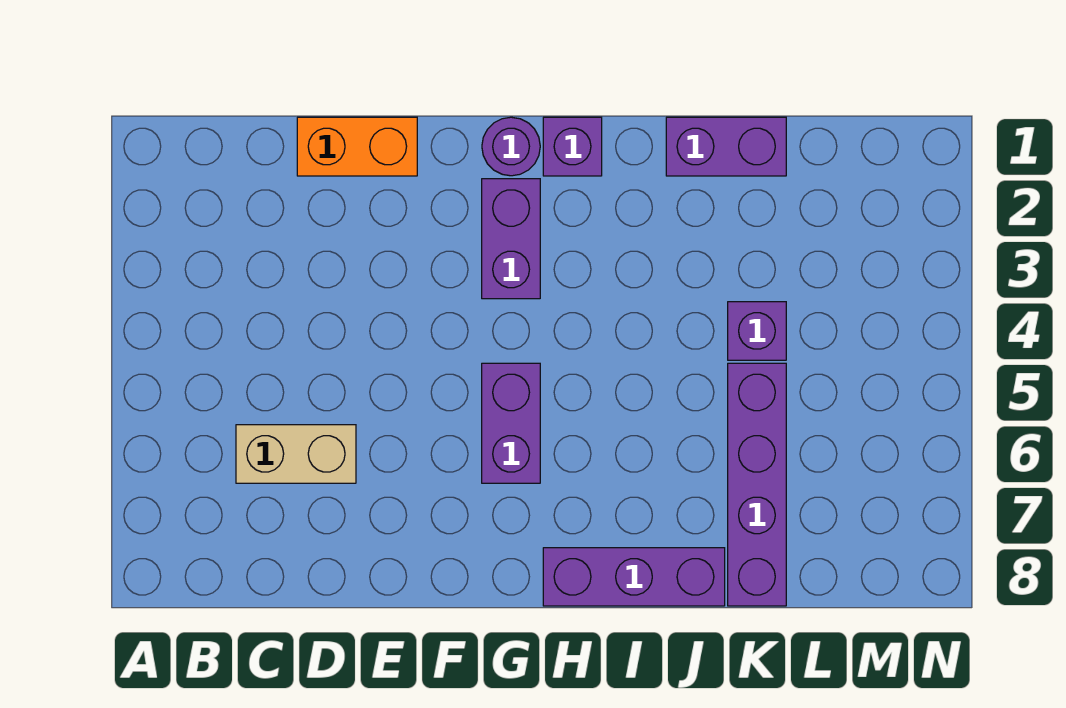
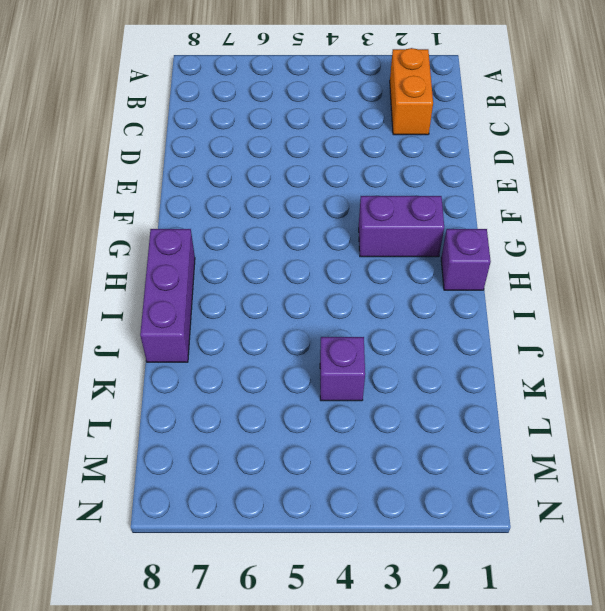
orange 1x2 brick [390,48,433,135] -> orange 1x2 brick moved to [297,117,417,176]
none -> tan 1x2 brick [236,425,356,483]
none -> purple 1x1 round brick [482,117,540,176]

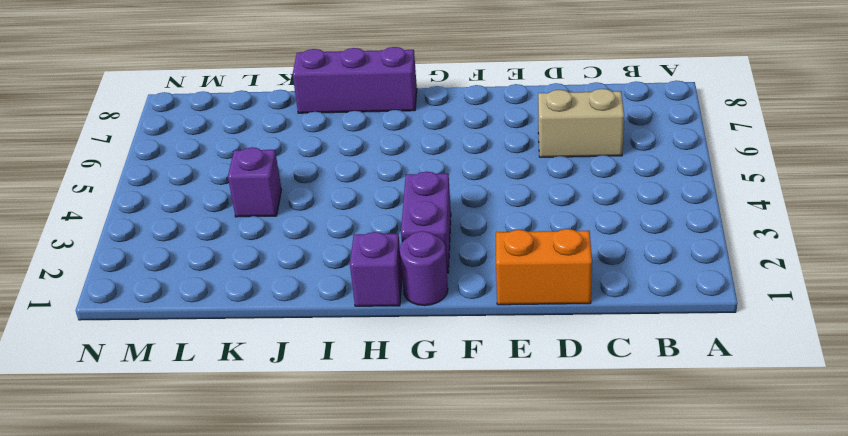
none -> purple 1x2 brick [482,363,540,483]
none -> purple 1x2 brick [666,117,786,176]

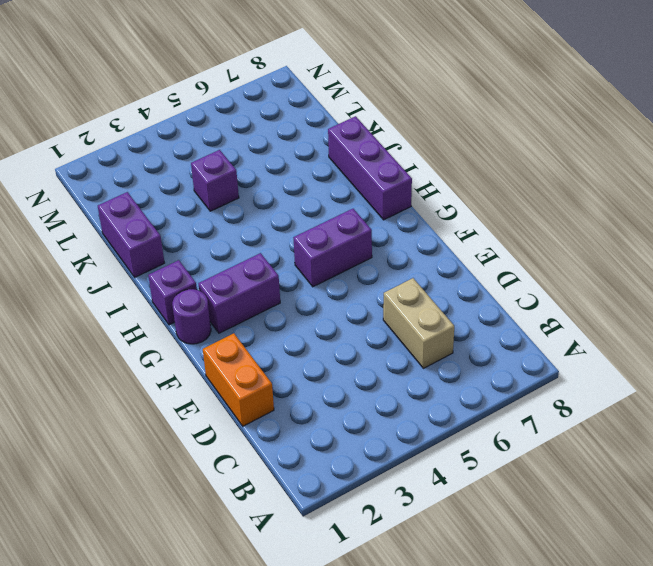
none -> purple 1x4 brick [728,363,786,606]

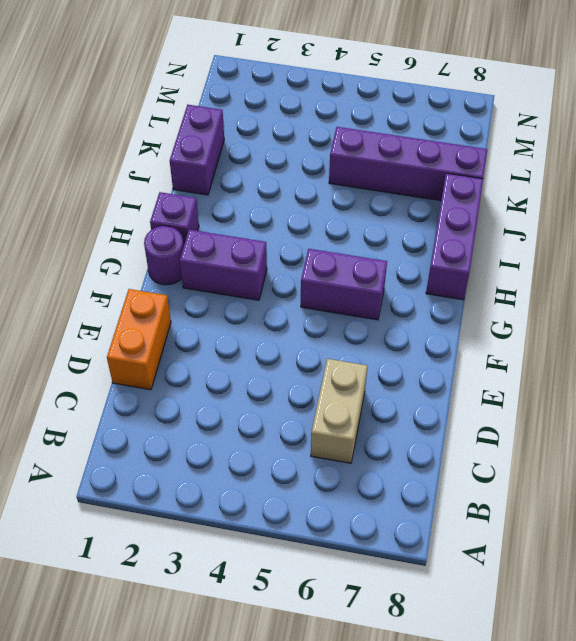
none -> purple 1x1 brick [728,302,786,360]

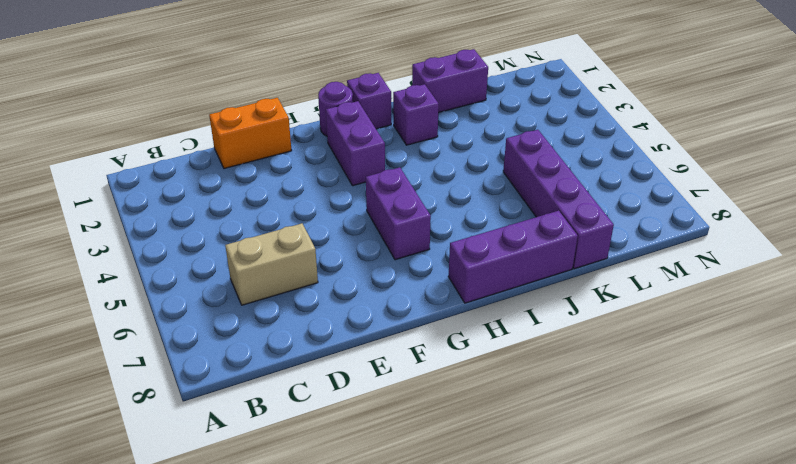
purple 1x1 brick [393,84,439,145] -> purple 1x1 brick moved to [728,302,786,360]

